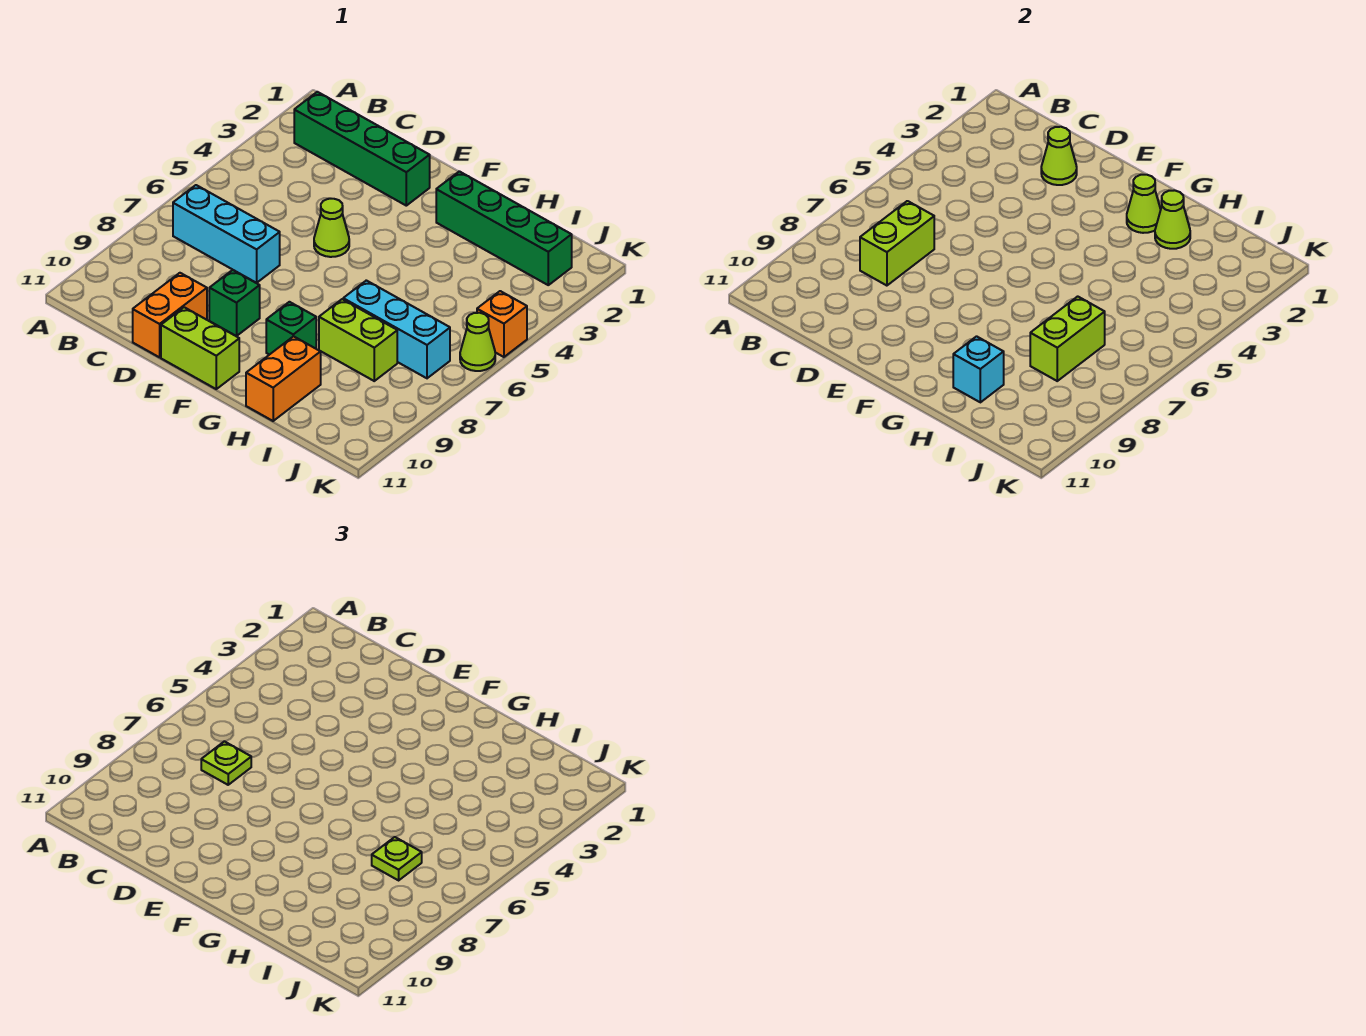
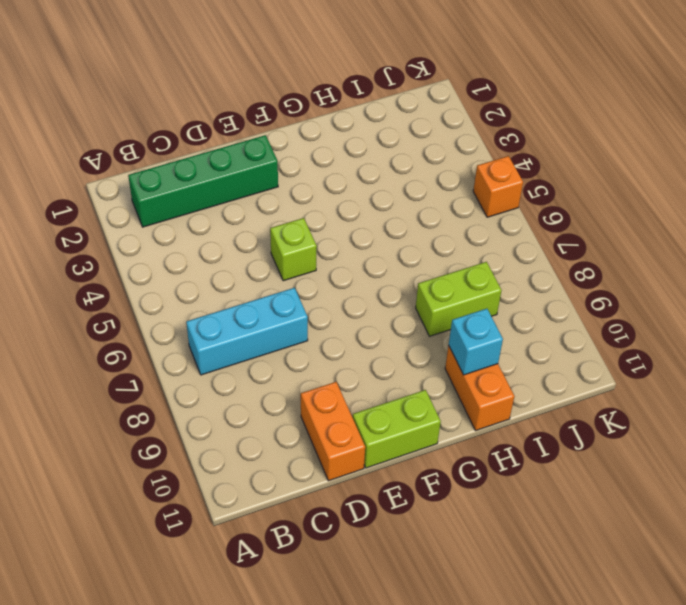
lime 1x1 brick [270,218,317,281] -> lime 1x1 cone [314,199,349,257]
none -> green 1x1 brick [209,270,260,336]
none -> green 1x4 brick [436,171,572,285]
none -> green 1x1 brick [266,302,316,355]

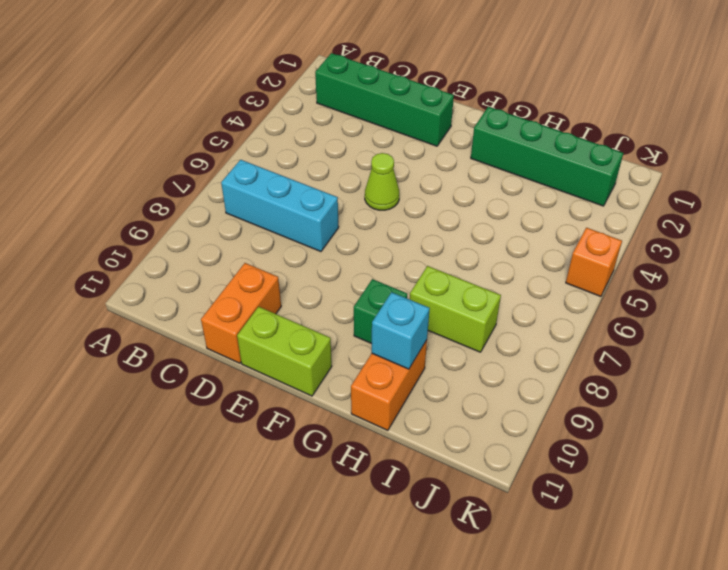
none -> green 1x1 brick [209,270,260,336]
none -> cyan 1x3 brick [343,280,450,378]
none -> lime 1x1 cone [460,313,495,371]

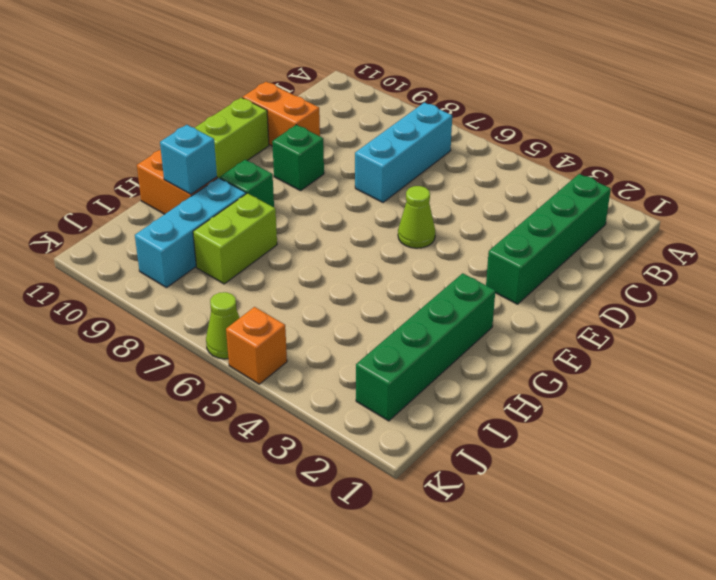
cyan 1x3 brick [135,178,246,288] -> cyan 1x3 brick moved to [343,280,450,378]
none -> lime 1x2 brick [860,201,934,286]
none -> lime 1x1 cone [1041,127,1077,185]
none -> lime 1x1 cone [1127,175,1161,233]

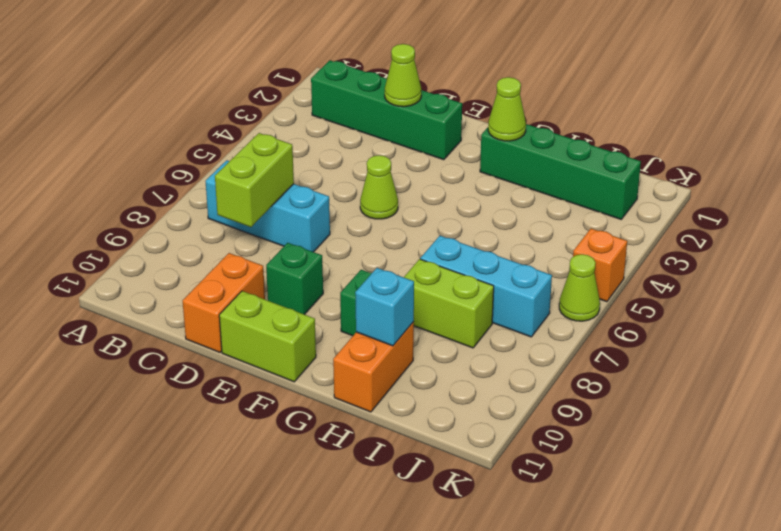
none -> lime 1x1 cone [1155,190,1190,249]
none -> lime 1x2 brick [1030,296,1105,381]
none -> lime 1x1 plate [201,741,251,785]

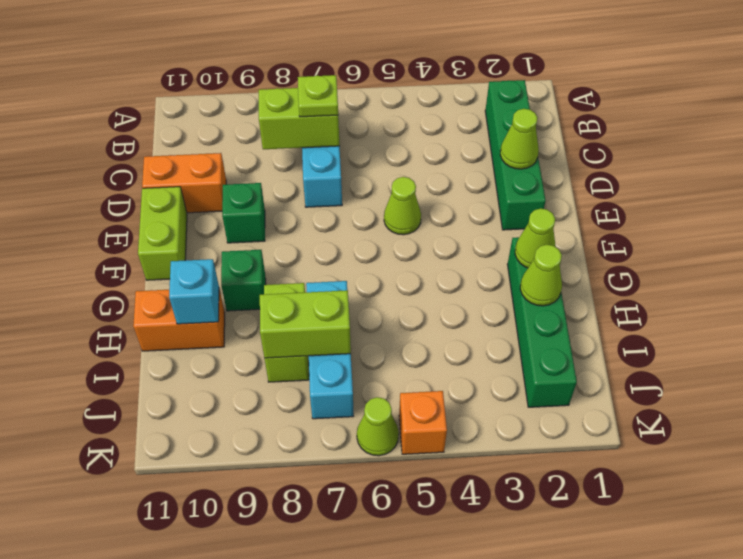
none -> lime 1x1 plate [372,837,422,880]

